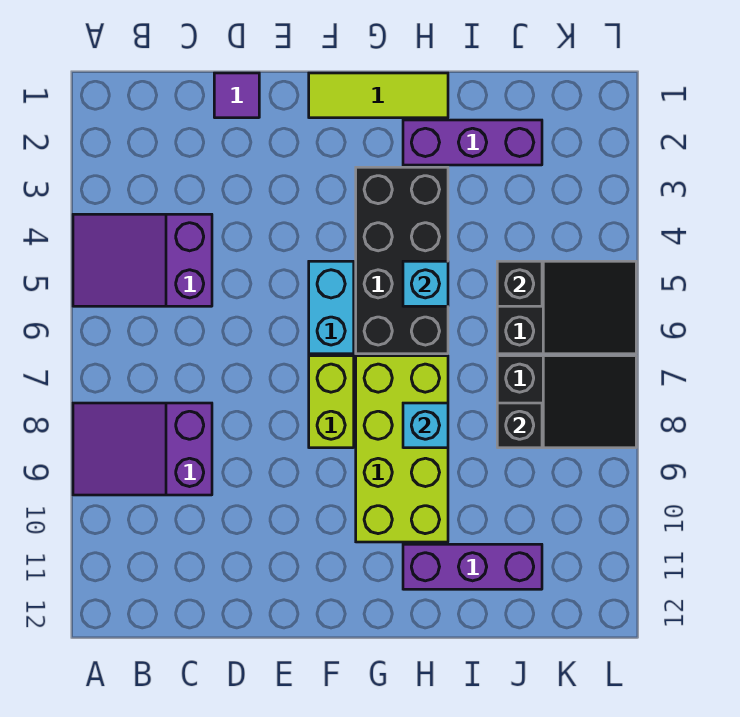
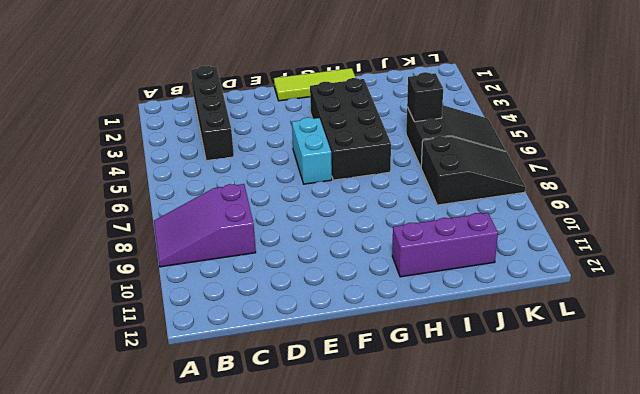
black 1x4 brick [191,66,234,161] -> purple 2x3 slope [73,214,212,306]
none -> purple 1x1 tile [214,73,259,118]
none -> lime 1x2 brick [309,356,354,448]
none -> lime 2x4 brick [356,356,448,542]

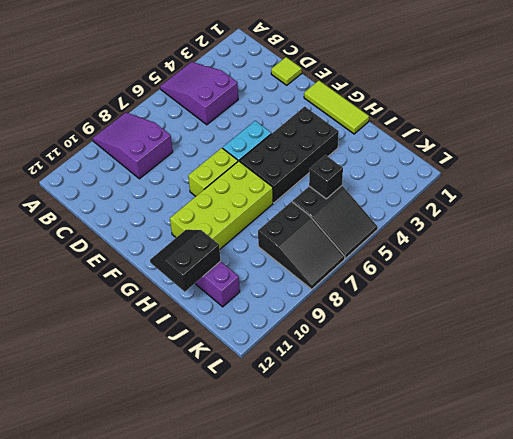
lime 1x1 tile [271,57,302,85] -> purple 1x1 tile [214,73,259,118]
black 2x2 slope [150,230,221,292] -> none
none -> purple 1x3 brick [403,120,542,165]
none -> cyan 1x1 brick [403,261,448,306]
none -> cyan 1x1 brick [403,403,448,448]

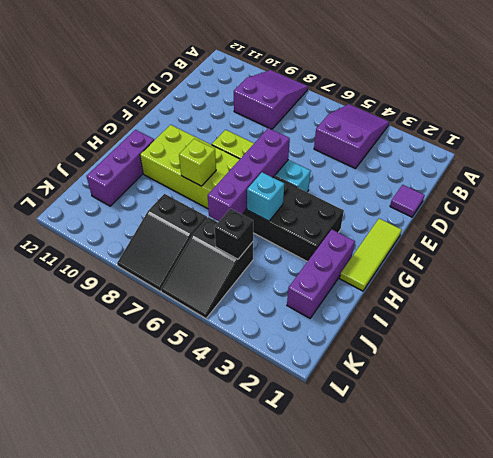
purple 1x4 brick [208,128,290,221] -> none
lime 1x1 brick [179,139,216,186] -> cyan 1x1 brick [403,403,448,448]
none -> black 1x1 brick [497,403,542,448]

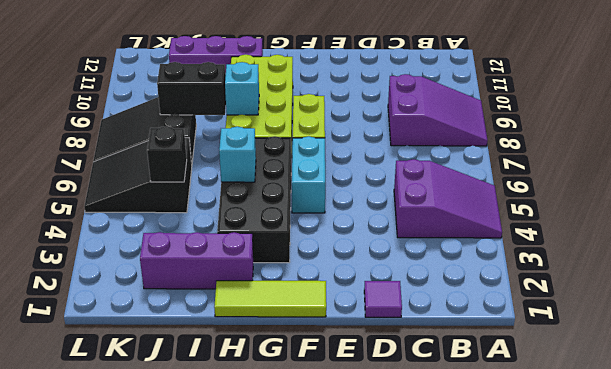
black 1x2 brick [157,62,226,115] -> black 1x1 brick [497,403,542,448]

